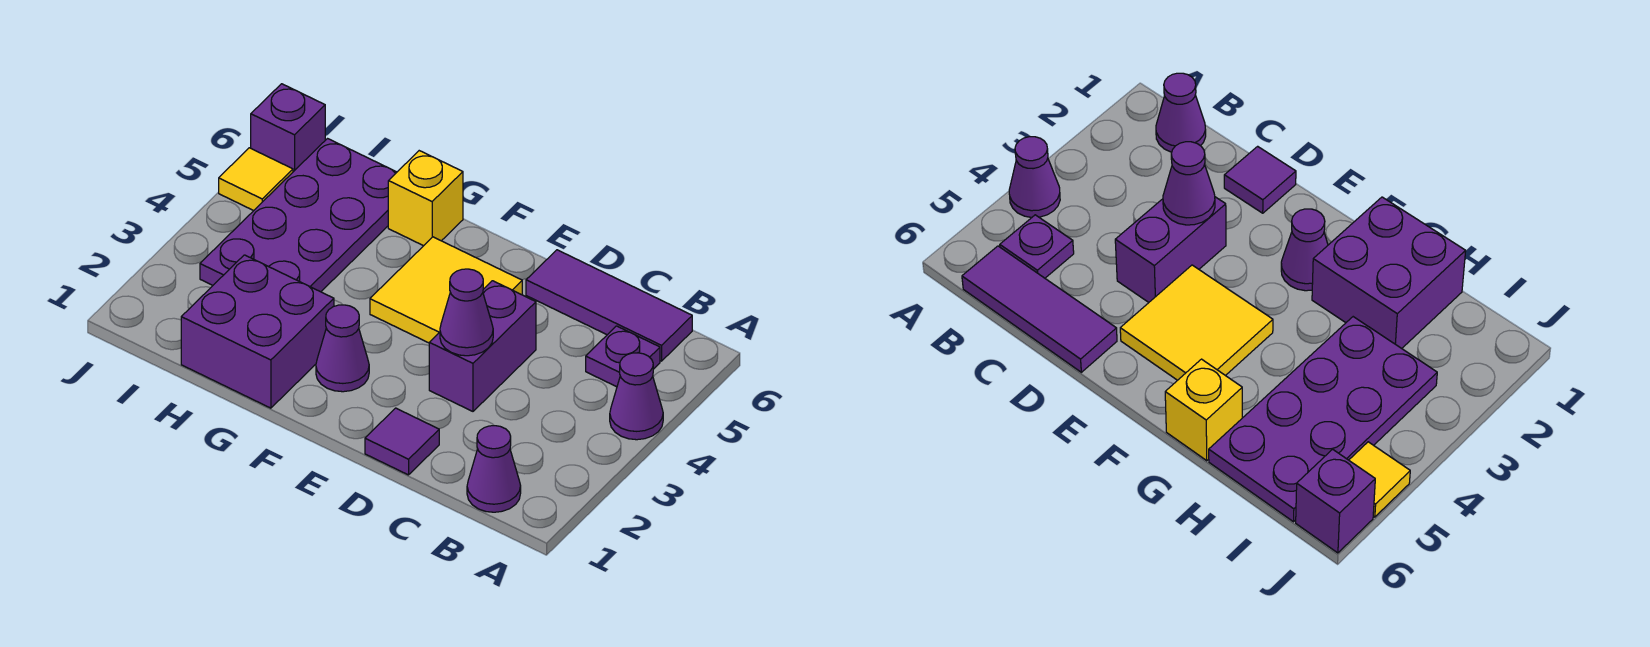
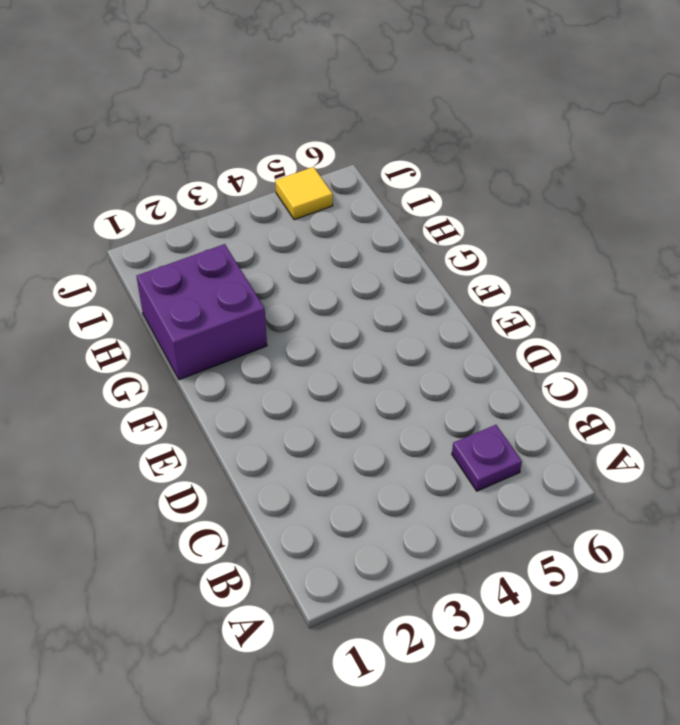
none -> purple 1x1 cone [610,353,663,440]
none -> purple 1x1 cone [467,426,521,512]
none -> purple 1x3 tile [526,250,692,361]

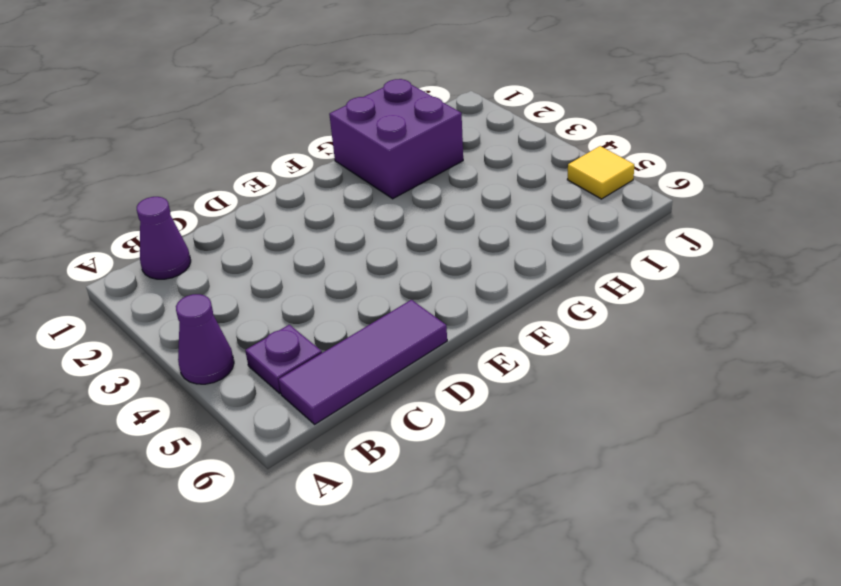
none -> purple 1x1 tile [365,408,439,475]
none -> purple 1x2 brick [429,281,536,411]
none -> yellow 2x2 tile [370,237,522,343]

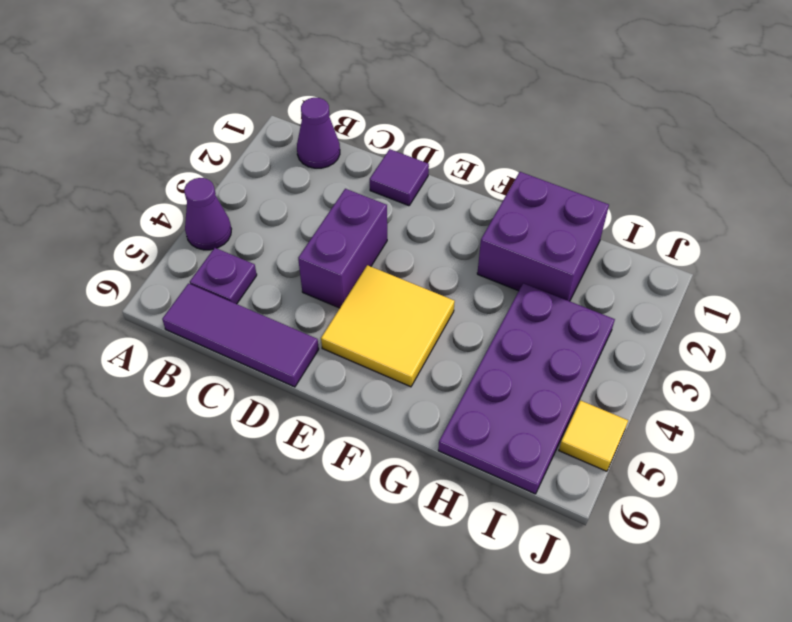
none -> purple 1x1 cone [316,305,369,392]
none -> yellow 1x1 brick [388,151,463,246]
none -> purple 1x1 brick [251,84,325,172]

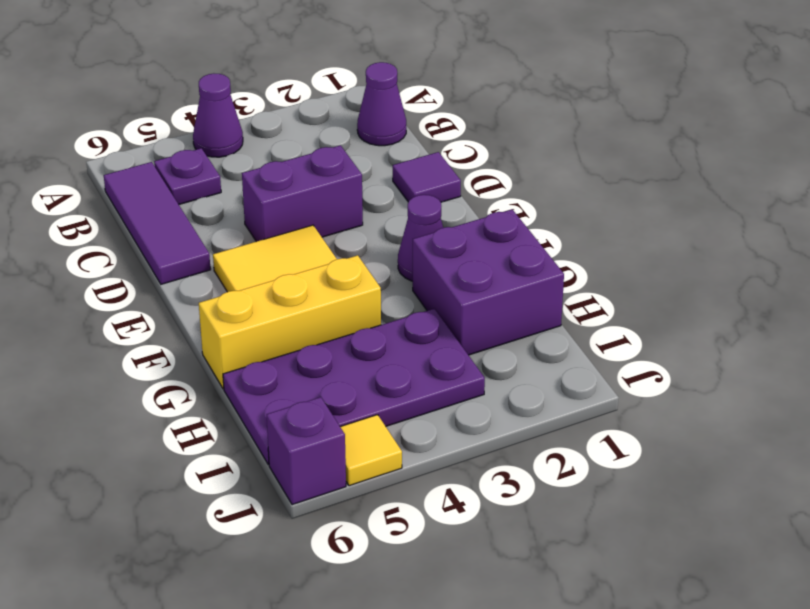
yellow 1x3 brick [199,255,381,389] -> yellow 1x1 brick [388,151,463,246]
none -> purple 1x1 cone [440,269,493,356]

